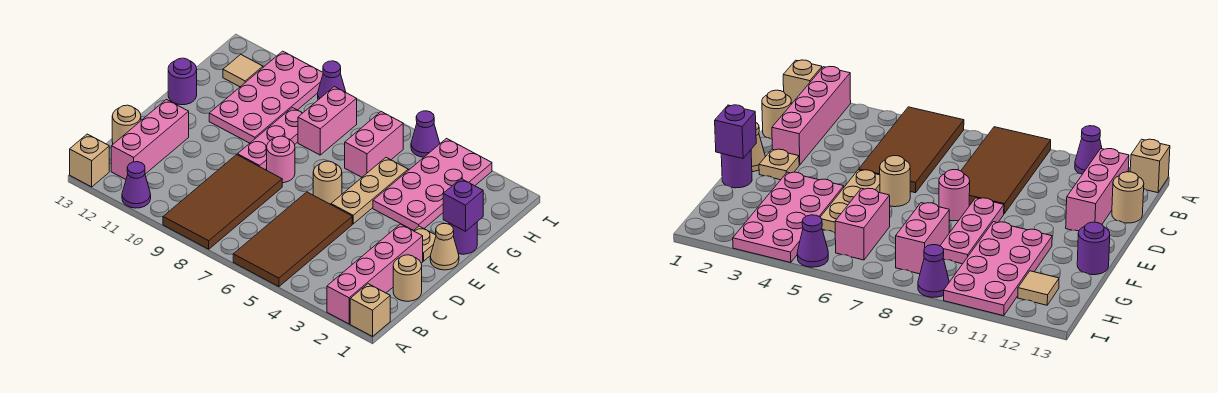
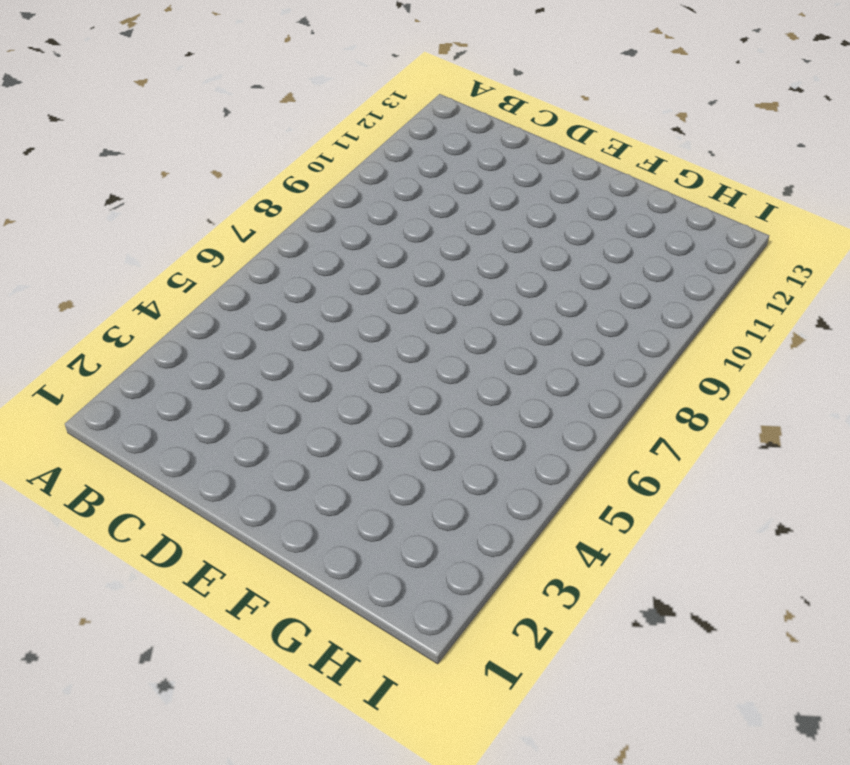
none -> tan 1x1 brick [350,284,390,336]
none -> pink 1x4 brick [327,224,423,324]
none -> brown 2x4 tile [233,192,352,287]

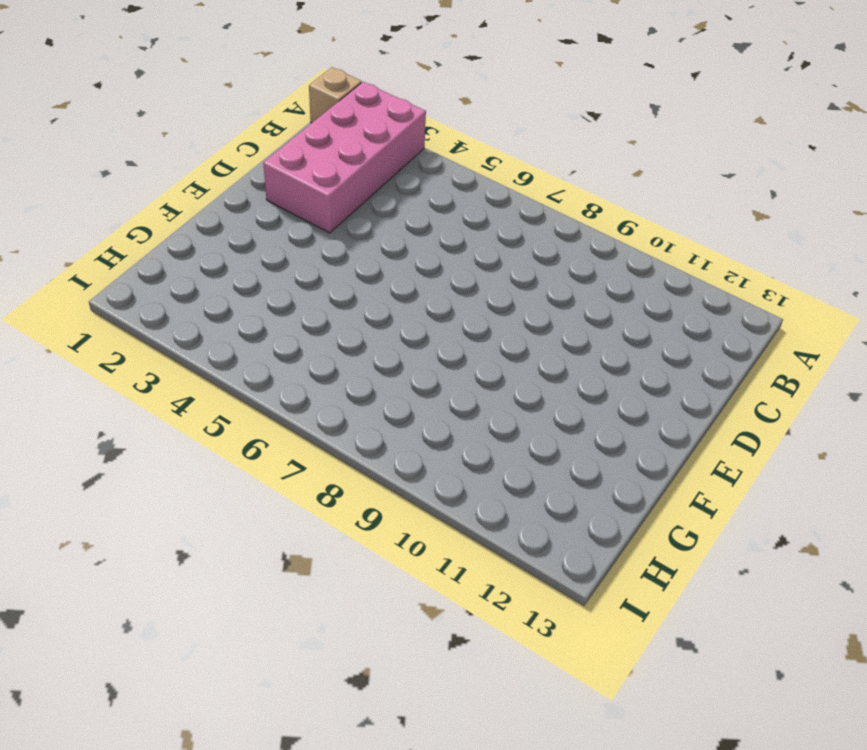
pink 2x4 brick [263,82,426,233] -> pink 1x4 brick [327,224,423,324]
none -> brown 2x4 tile [233,192,352,287]
none -> brown 2x4 tile [163,155,282,249]
none -> purple 1x1 cone [122,162,151,208]

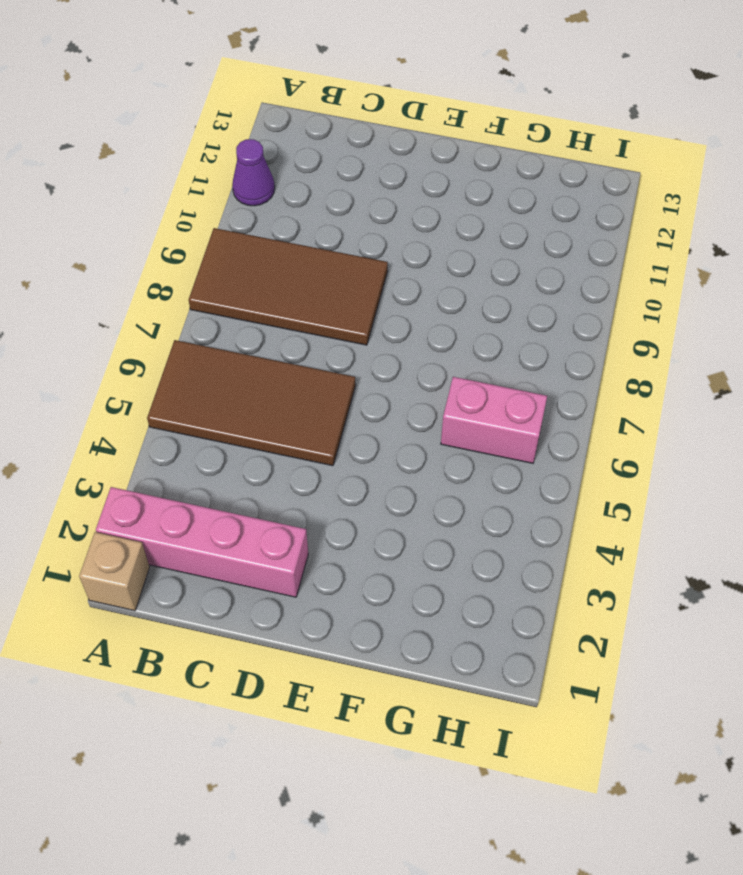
none -> tan 1x1 brick [70,134,109,187]
none -> pink 1x3 brick [111,100,189,179]
none -> tan 1x1 round brick [393,255,422,301]

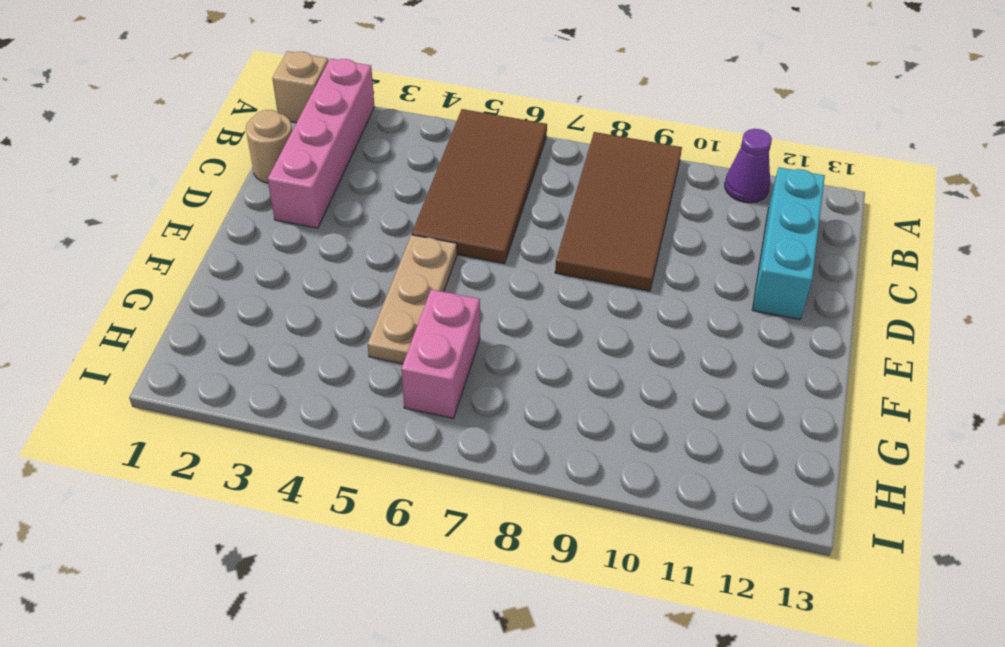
cyan 1x3 brick [752,167,825,320] -> pink 1x3 brick [111,100,189,179]
none -> tan 1x1 brick [70,134,109,187]
none -> tan 1x1 round brick [112,105,141,144]
none -> tan 1x1 cone [430,224,459,270]

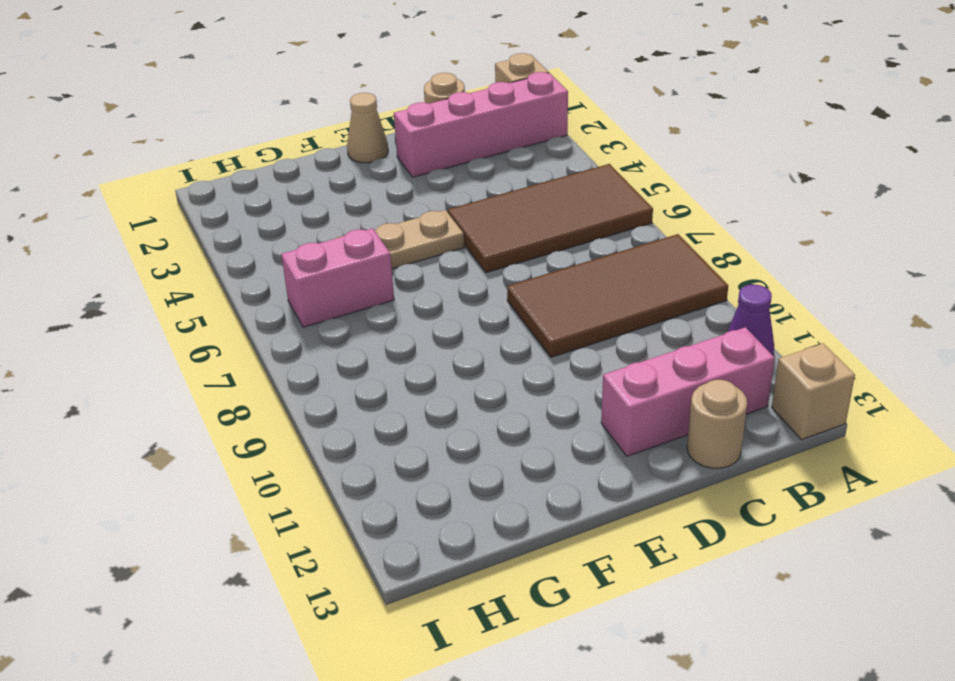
none -> tan 1x1 plate [413,226,436,261]
none -> tan 1x1 round brick [313,161,342,205]
none -> pink 1x1 round brick [267,136,295,183]

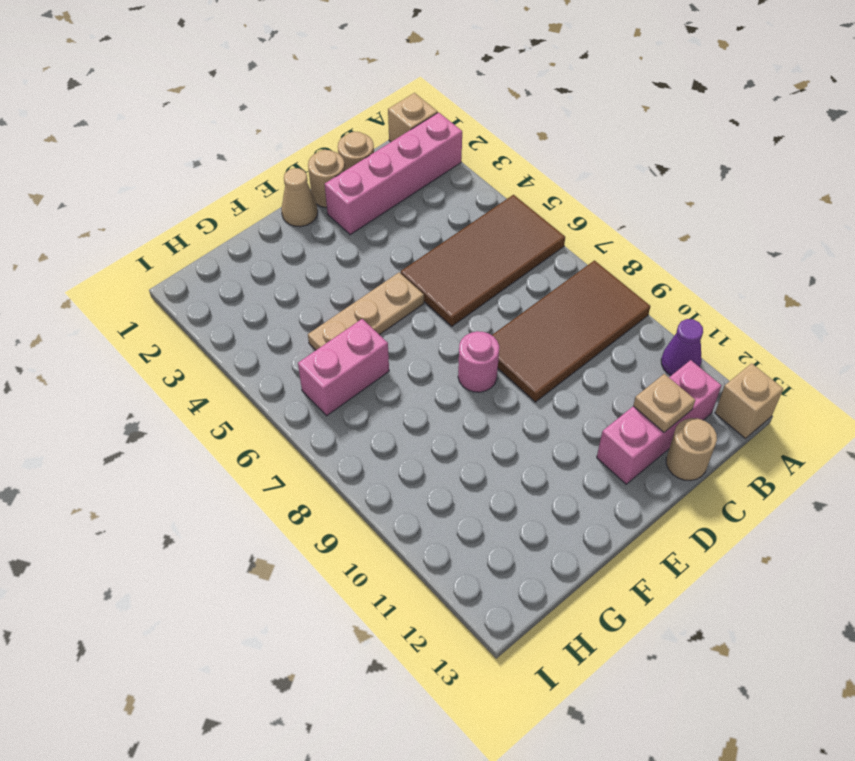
tan 1x1 plate [633,374,695,432] -> tan 1x1 plate moved to [413,226,436,261]
tan 1x1 round brick [308,150,345,208] -> tan 1x1 round brick moved to [313,161,342,205]
none -> pink 1x3 plate [237,108,302,169]
none -> purple 1x1 round brick [449,222,477,254]
none -> pink 2x4 plate [373,139,492,230]

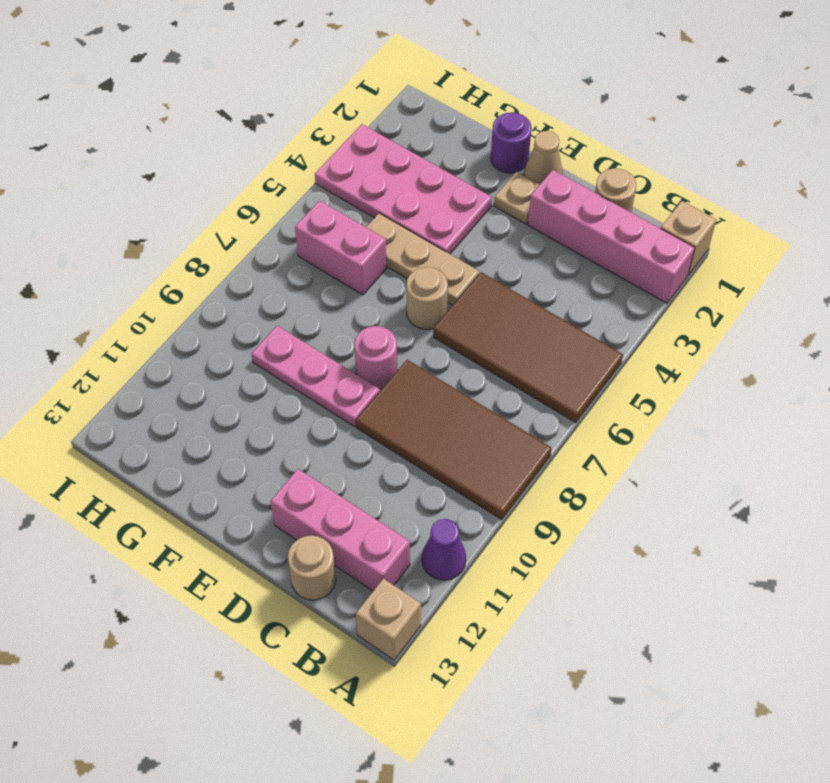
none -> pink 2x4 plate [209,51,323,143]
none -> purple 1x1 round brick [168,58,197,105]
none -> pink 1x2 brick [298,87,357,155]

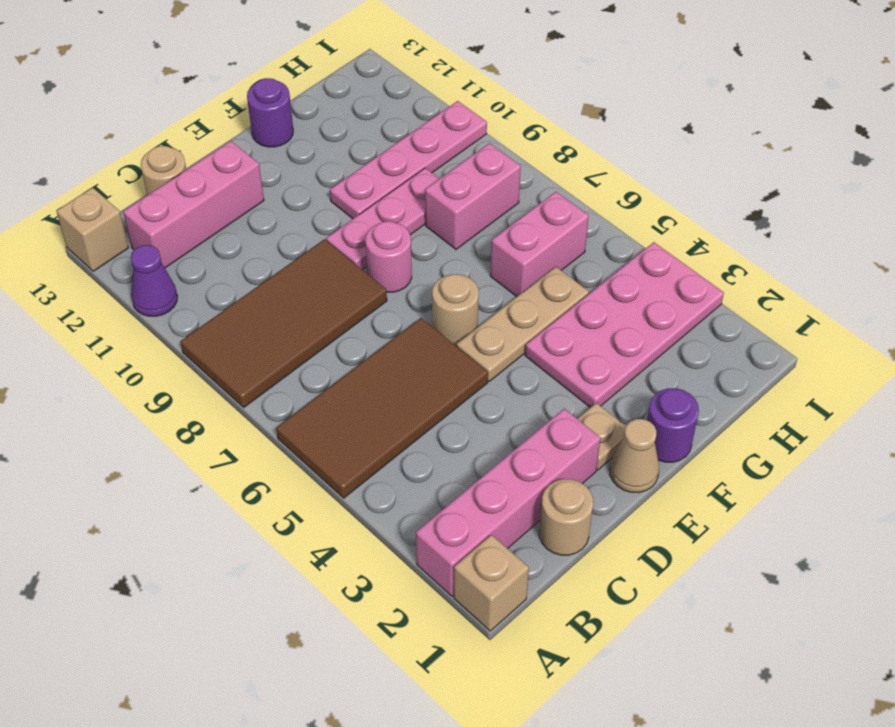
pink 1x4 plate [330,101,487,219] -> pink 2x4 plate [209,51,323,143]
none -> tan 1x1 tile [223,54,263,87]
none -> purple 1x1 cone [411,111,440,157]
none -> purple 1x1 cone [318,61,346,100]

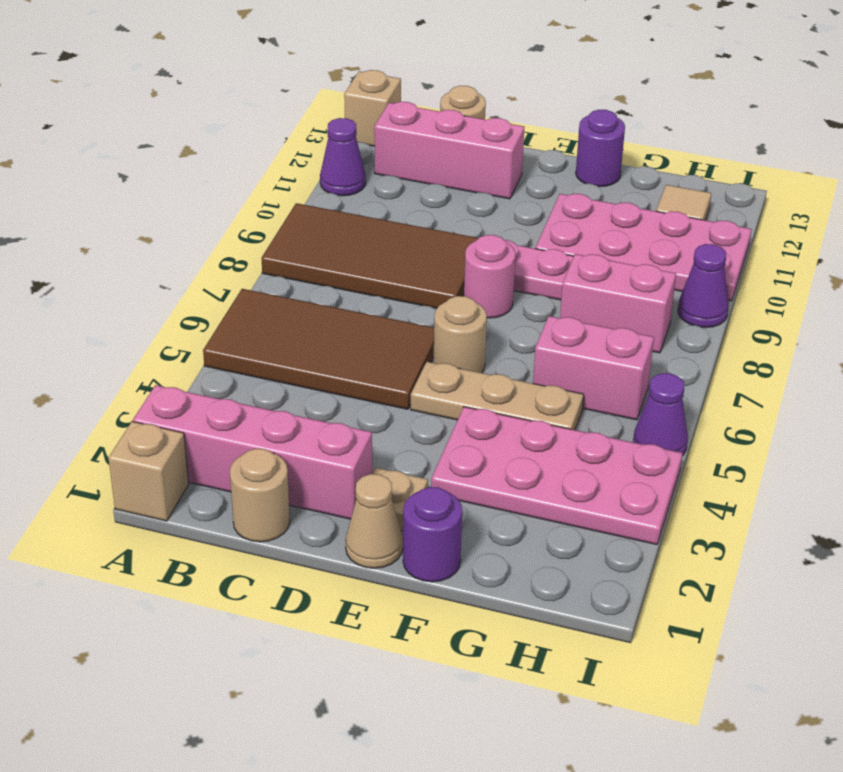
none -> purple 1x1 brick [443,179,483,231]

